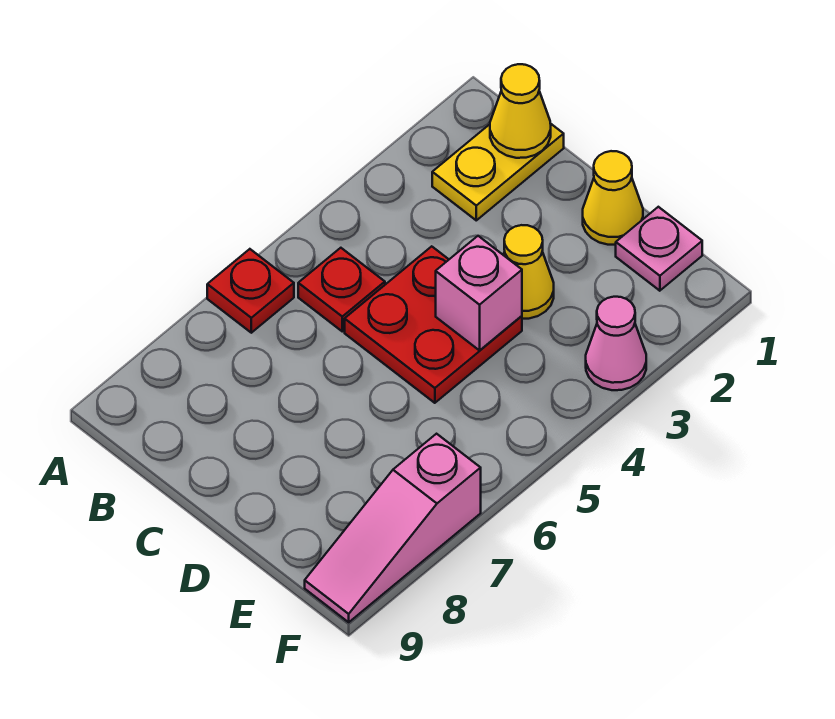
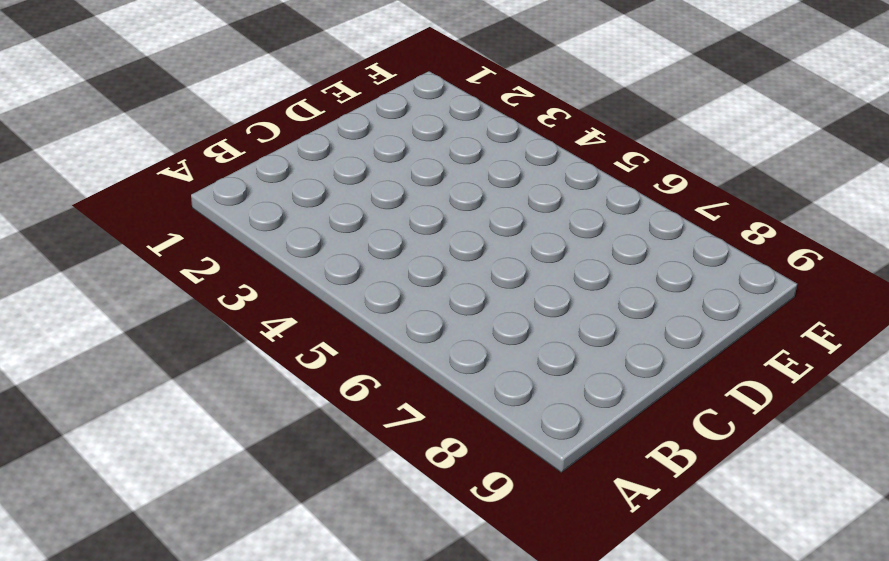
none -> red 1x1 plate [207,249,294,333]
none -> yellow 1x2 plate [432,123,564,220]

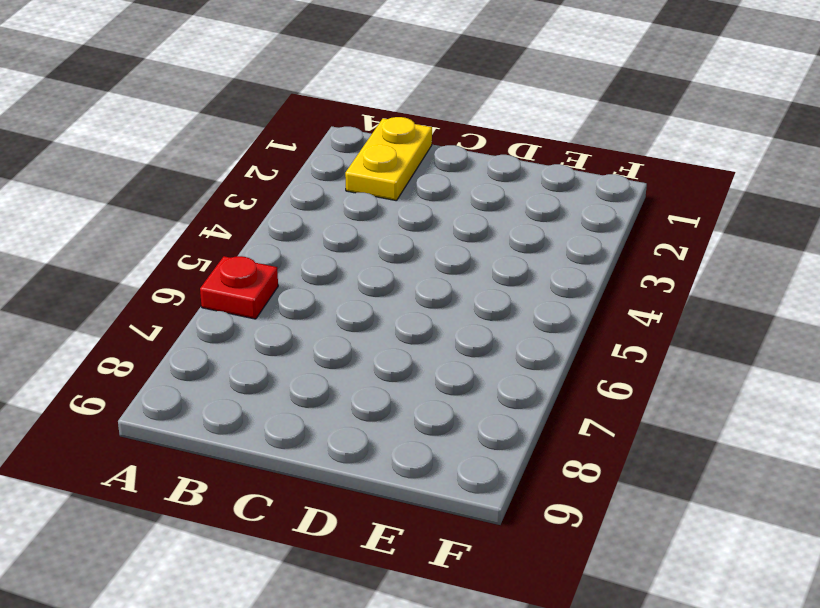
none -> red 1x1 plate [298,248,385,331]
none -> red 2x2 plate [345,246,522,403]

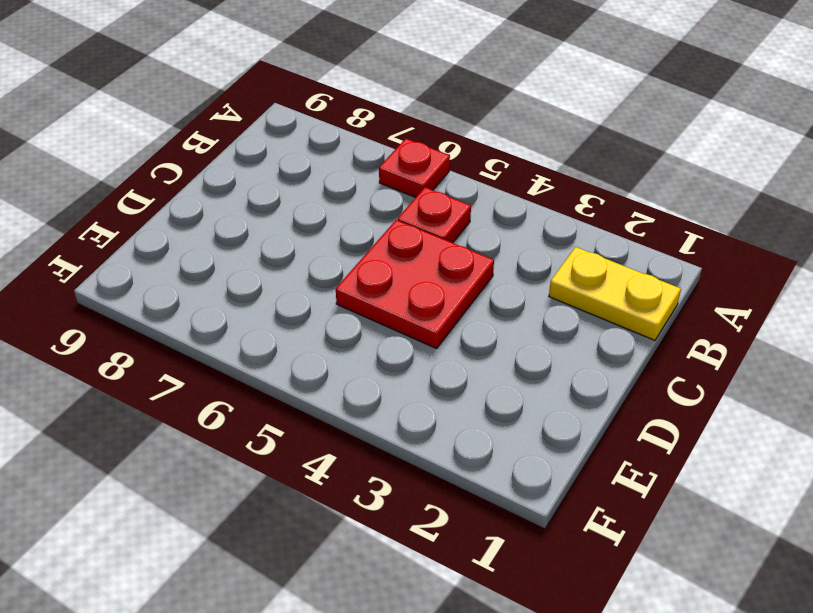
none -> yellow 1x1 cone [583,151,643,245]
none -> yellow 1x1 cone [504,225,554,319]

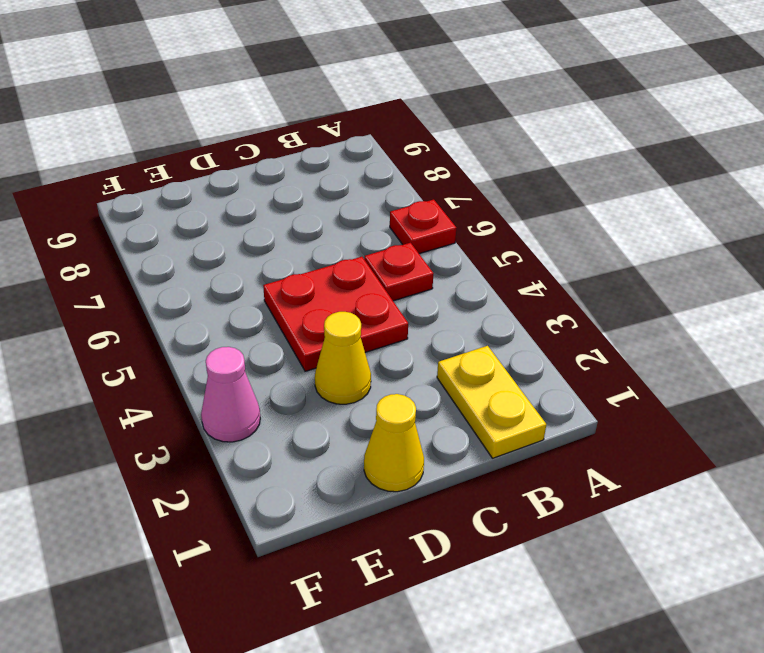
none -> pink 1x1 plate [616,207,702,291]
none -> pink 1x3 slope [305,434,481,622]

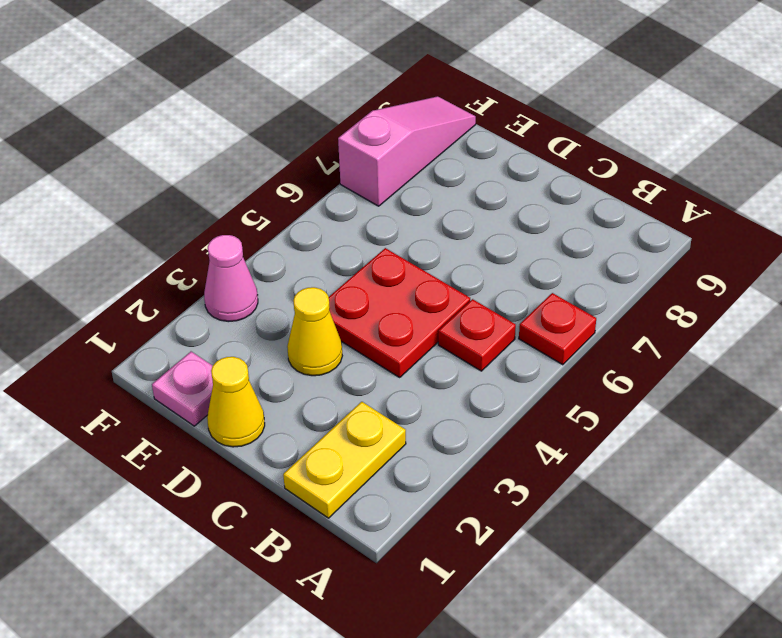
none -> yellow 1x1 cone [490,64,551,158]
none -> pink 1x1 brick [436,236,522,350]

